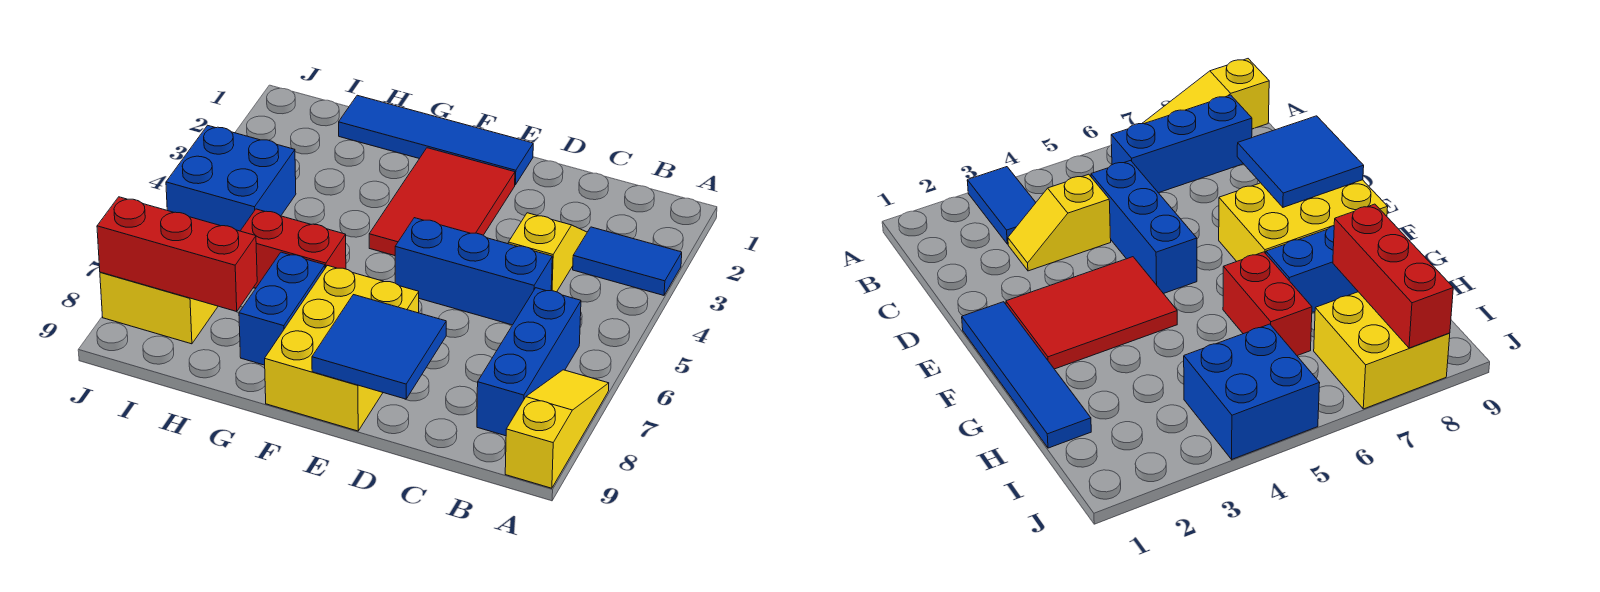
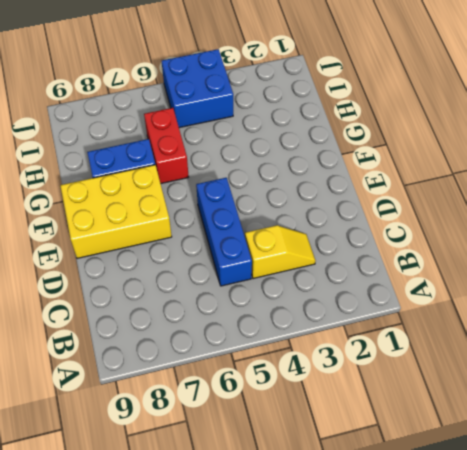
none -> blue 1x2 tile [573,227,682,295]
none -> yellow 1x3 slope [505,370,609,488]
none -> blue 1x3 brick [477,288,581,436]

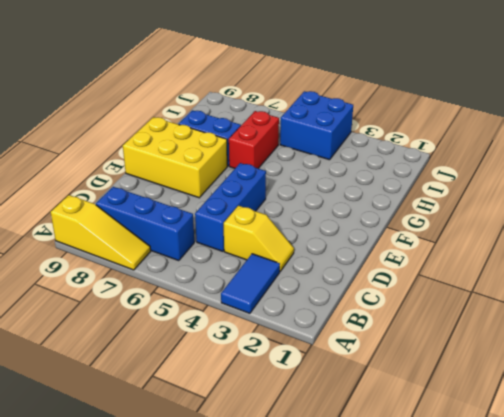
none -> blue 1x4 tile [339,95,533,185]
none -> red 2x3 tile [369,148,515,256]
none -> yellow 2x2 brick [100,272,218,344]

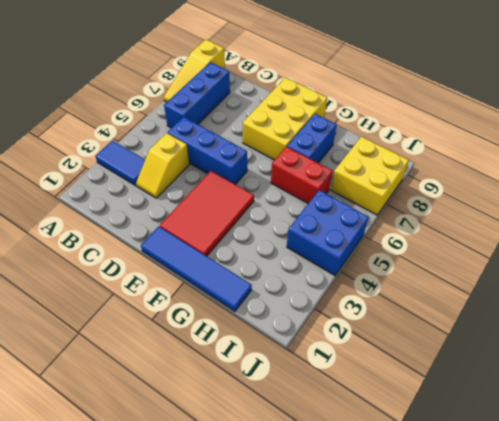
none -> blue 2x2 tile [312,295,446,399]
none -> red 1x3 brick [97,197,257,312]

